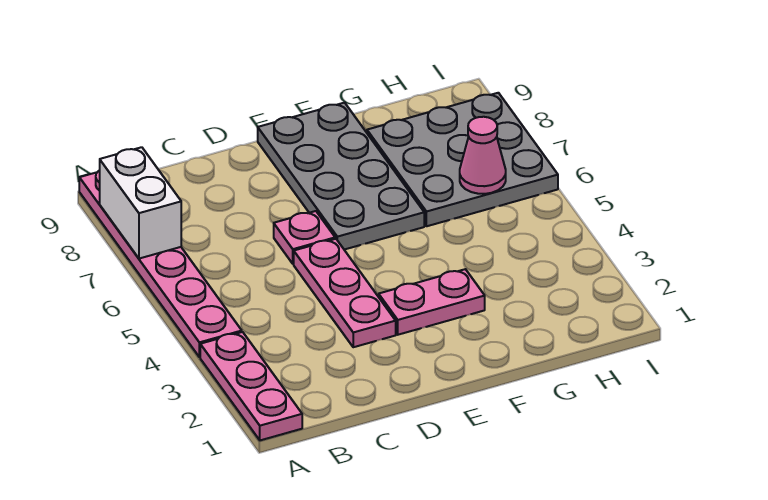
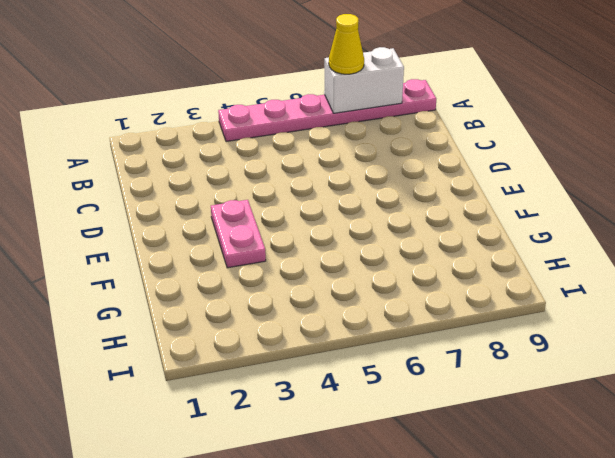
yellow 1x1 cone [329,14,364,74] -> none
none -> pink 1x3 plate [200,332,302,440]
none -> pink 1x3 plate [294,239,396,347]

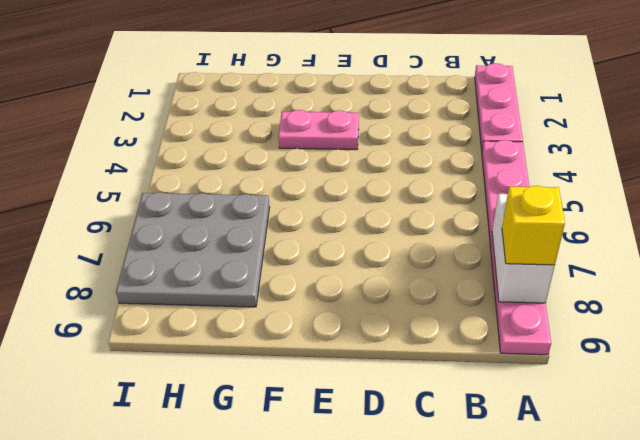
yellow 1x1 brick [502,185,565,265] -> none
none -> pink 1x3 plate [294,239,396,347]
none -> pink 1x1 plate [274,211,335,264]

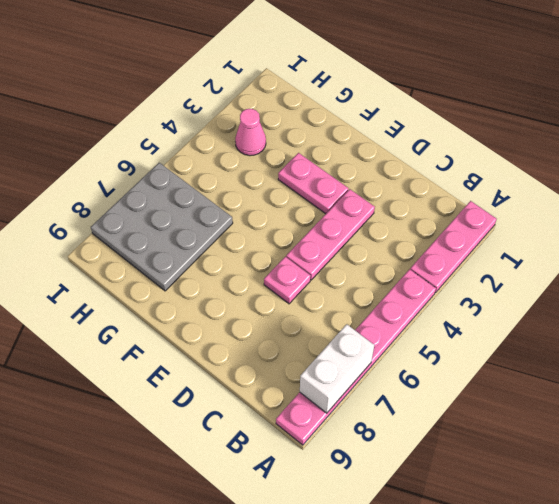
pink 1x1 cone [235,109,266,156] -> pink 1x1 cone moved to [460,117,506,194]
none -> grey 2x4 plate [258,103,424,250]

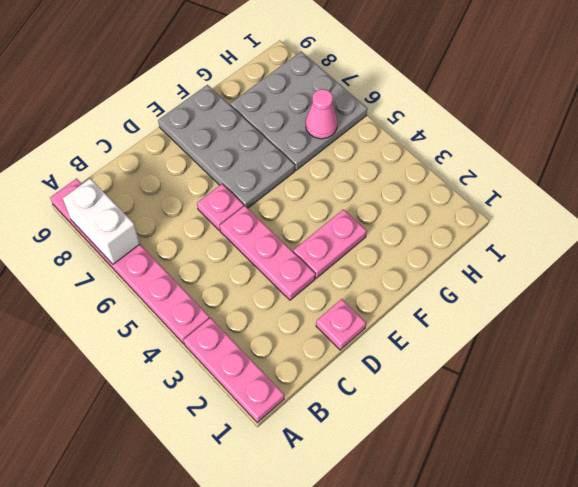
pink 1x1 plate [316,299,366,350] -> none

